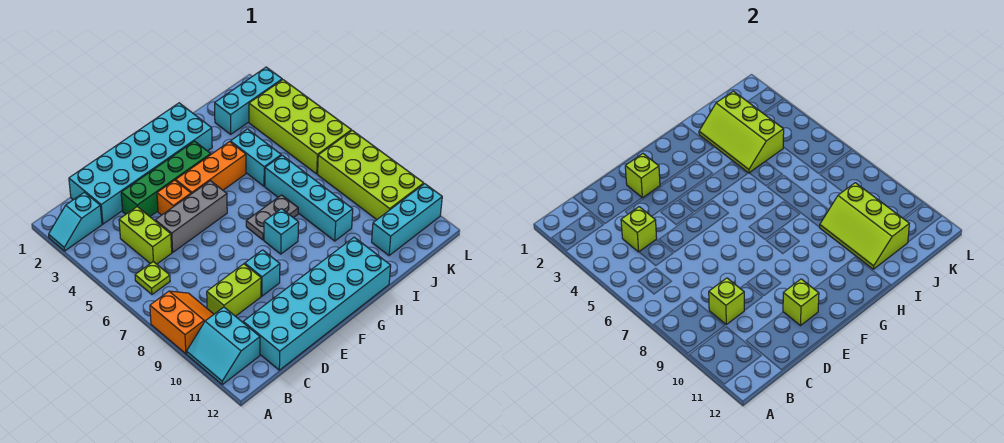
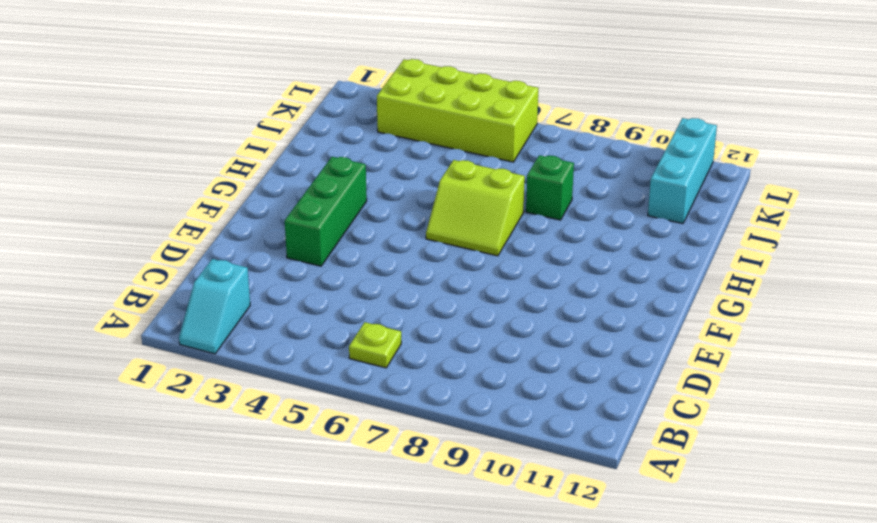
green 1x3 brick [285,157,367,266] -> green 1x4 brick [121,141,211,216]
lime 2x2 slope [426,160,525,256] -> grey 1x2 plate [246,195,298,240]
green 1x1 brick [526,155,574,220] -> cyan 1x4 brick [265,155,353,241]
none -> orange 2x2 slope [150,291,214,354]
none -> cyan 2x2 slope [187,307,260,384]
none -> cyan 2x6 brick [69,103,212,224]

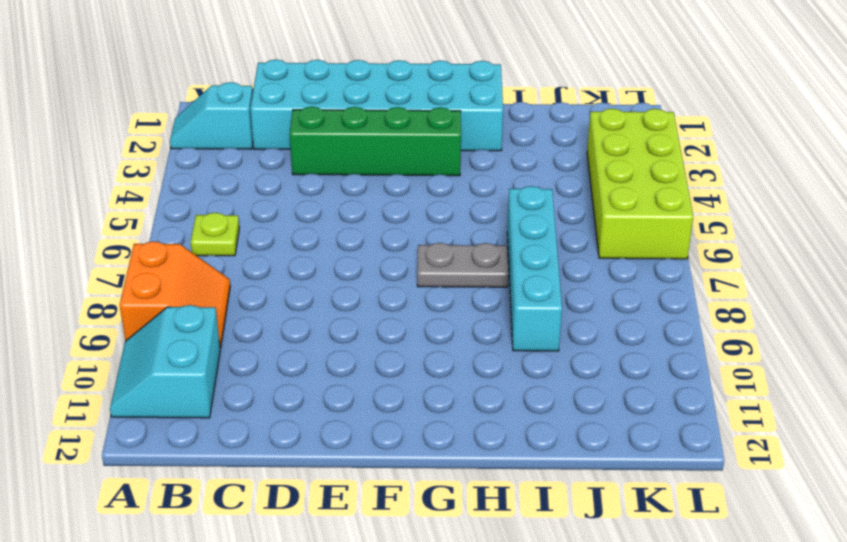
none -> lime 1x2 brick [119,207,172,264]
none -> lime 1x2 brick [207,264,261,316]
none -> cyan 2x6 brick [243,237,391,370]

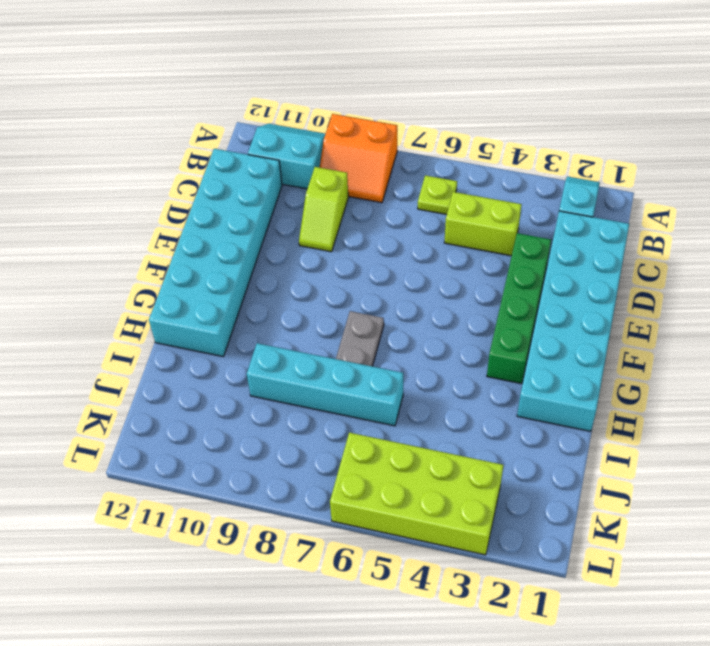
lime 1x2 slope [299,167,348,252] -> lime 1x2 brick [207,264,261,316]
none -> grey 1x3 brick [155,181,227,252]
none -> orange 1x1 brick [157,180,191,215]
none -> cyan 1x1 brick [245,250,280,296]

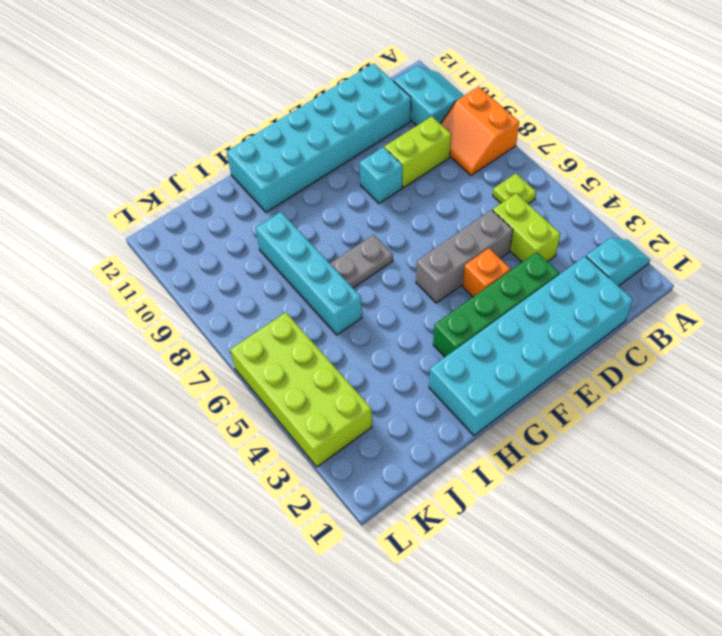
none -> orange 1x3 brick [176,142,246,194]
none -> cyan 1x1 brick [264,209,299,254]
none -> cyan 1x2 brick [230,129,281,186]

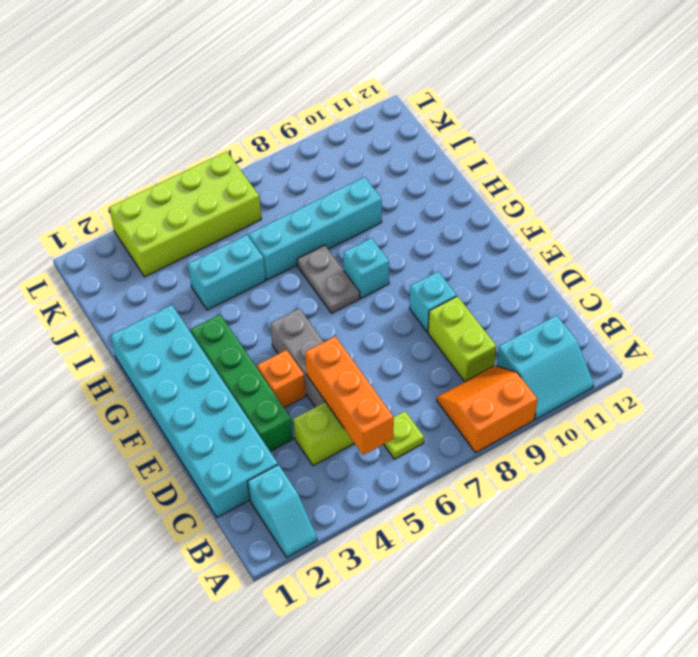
orange 1x3 brick [305,336,394,455] -> orange 1x3 brick moved to [176,142,246,194]
none -> cyan 2x6 brick [243,237,391,370]
none -> cyan 1x3 brick [215,67,282,134]
none -> cyan 1x3 brick [372,184,442,256]

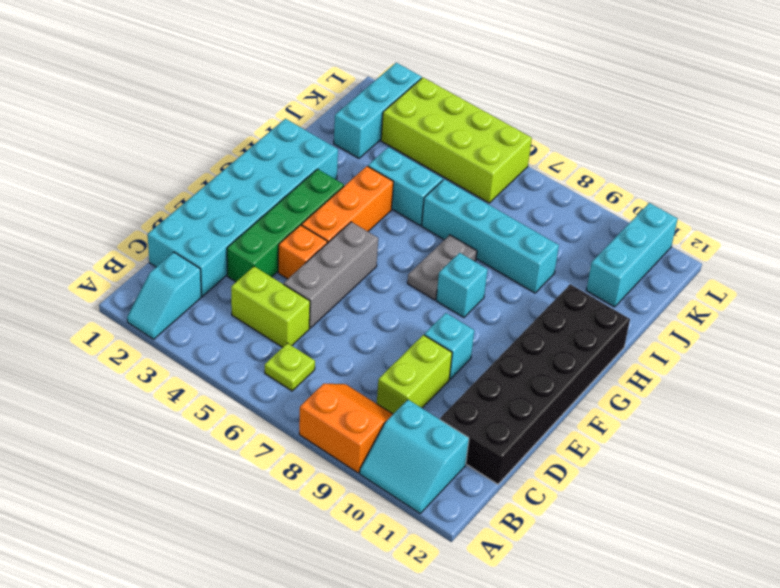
black 2x6 brick [440,284,630,484] -> cyan 2x6 brick [243,237,391,370]
none -> lime 2x4 brick [318,130,424,219]
none -> lime 1x1 brick [621,207,657,252]
none -> lime 1x1 brick [709,278,744,324]

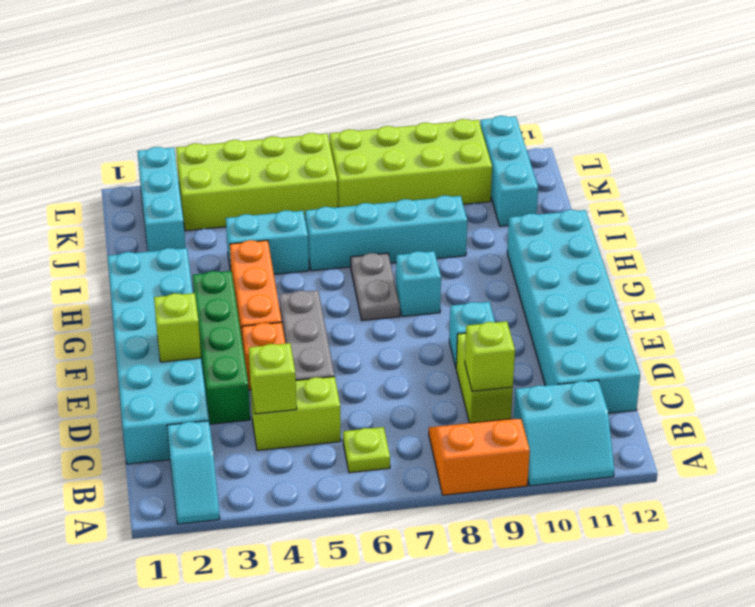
none -> lime 1x1 brick [783,279,819,325]
none -> lime 2x3 slope [699,91,784,173]
none -> lime 2x3 slope [820,183,909,269]

